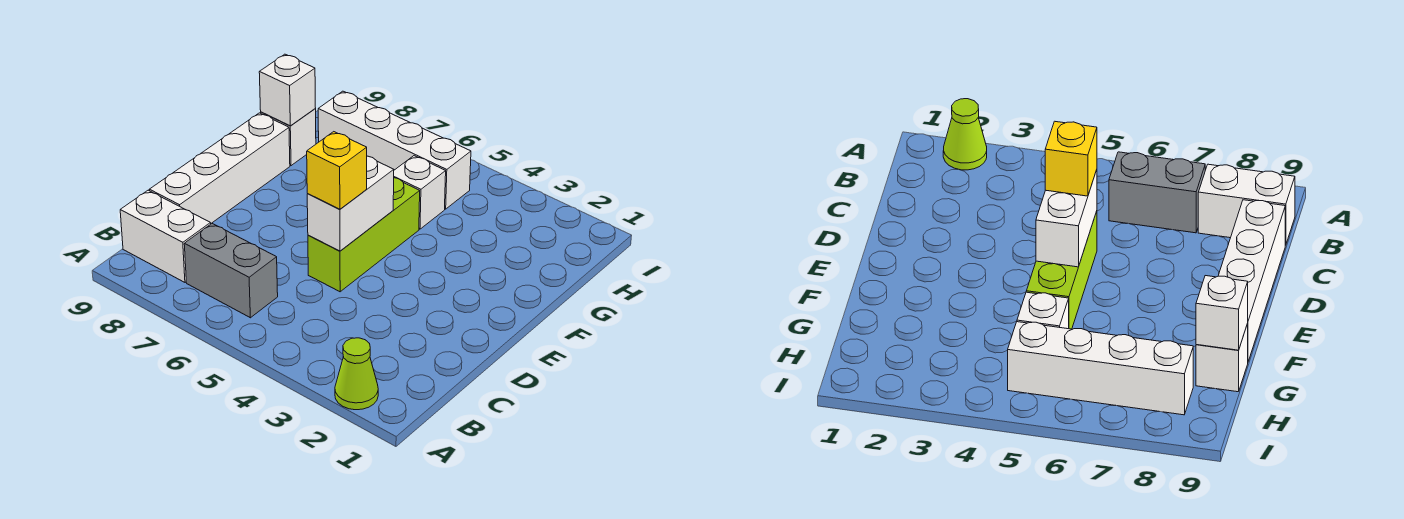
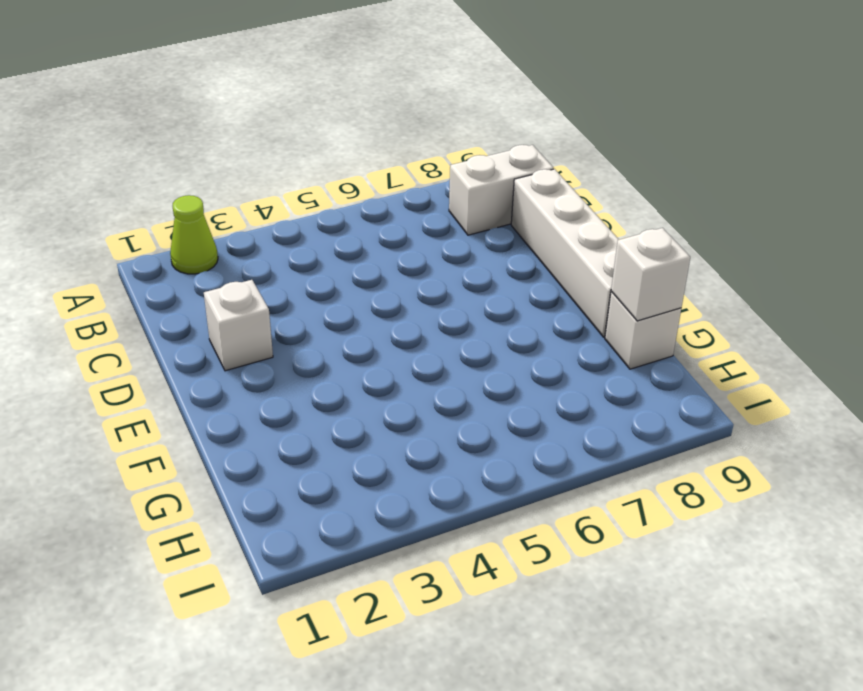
white 1x1 brick [204,280,273,371] -> white 1x1 brick moved to [394,156,446,229]
none -> grey 1x2 brick [184,224,278,318]
none -> lime 1x3 brick [308,178,420,292]

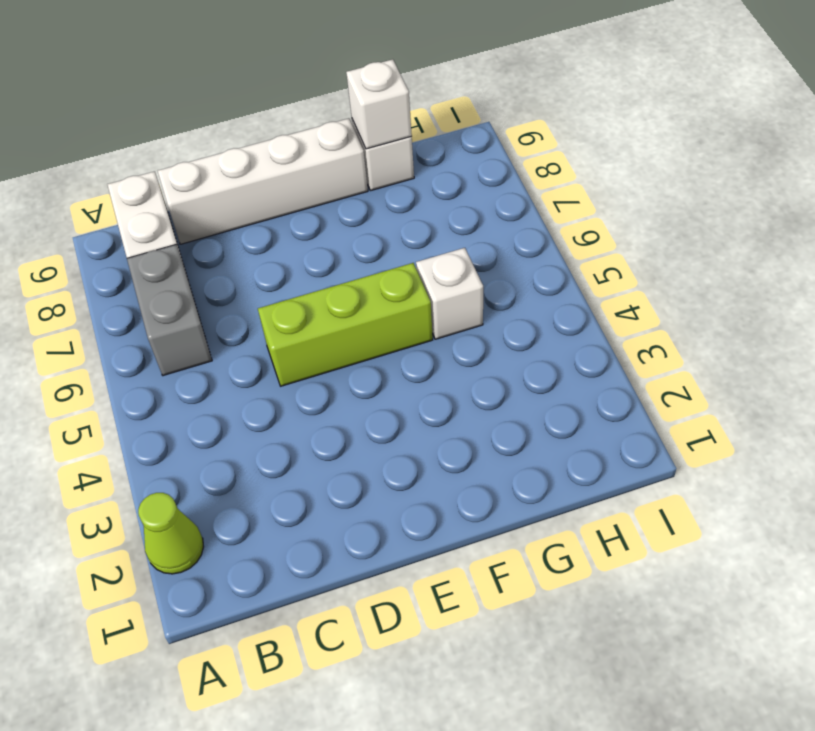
none -> white 1x4 brick [318,91,471,209]
none -> white 1x2 brick [307,156,394,251]

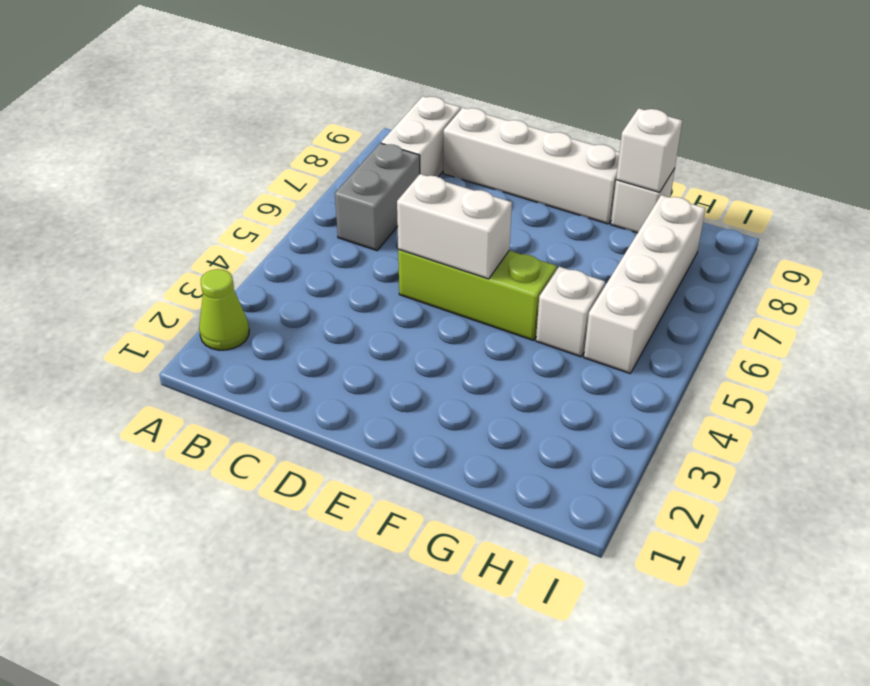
none -> yellow 1x1 brick [307,132,367,209]

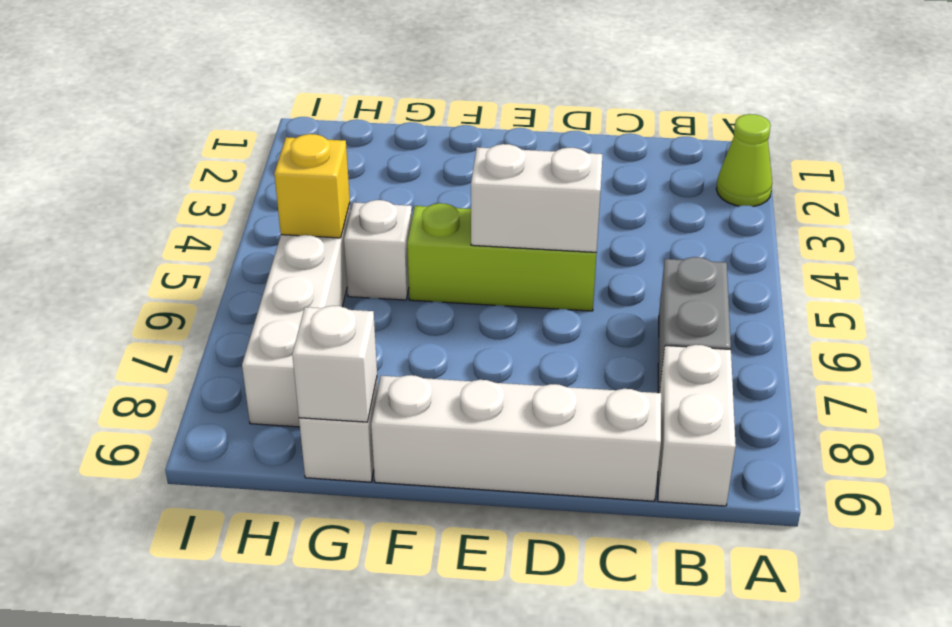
yellow 1x1 brick [274,134,350,238] -> yellow 1x1 brick moved to [307,132,367,209]

